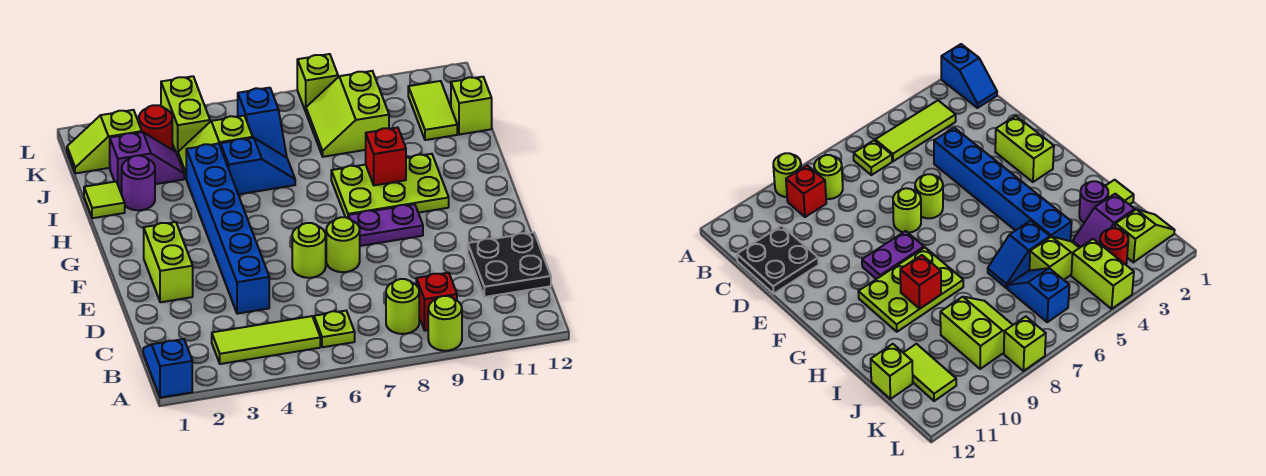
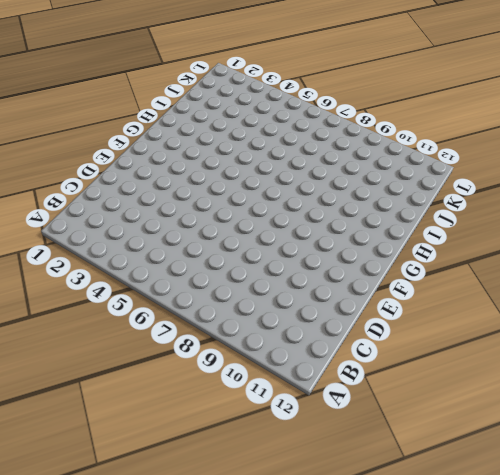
none -> blue 1x2 slope [143,339,192,398]
none -> lime 1x1 round brick [428,296,462,351]
none -> lime 1x3 tile [212,316,320,364]

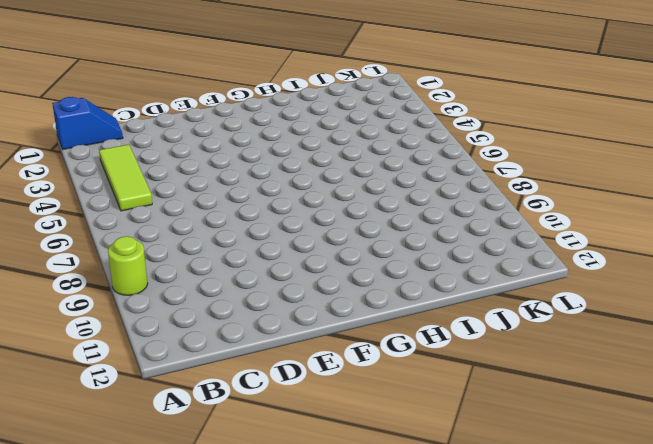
none -> lime 1x1 plate [314,311,355,347]
none -> lime 1x1 round brick [386,279,419,334]
none -> red 1x1 brick [416,273,457,331]

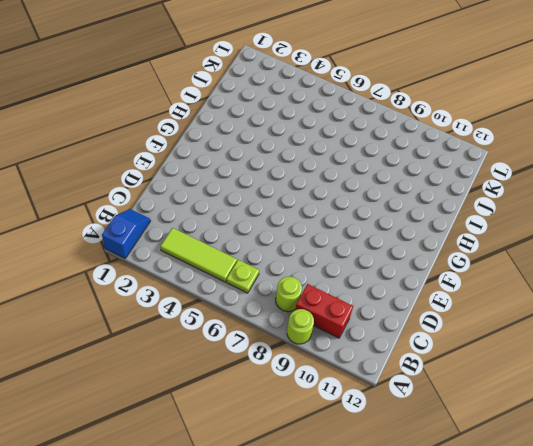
red 1x2 brick [295,284,353,338] -> red 1x1 brick [416,273,457,331]
none -> black 2x2 plate [468,232,551,297]
none -> blue 1x6 brick [186,144,269,314]
none -> lime 1x2 brick [144,222,193,302]

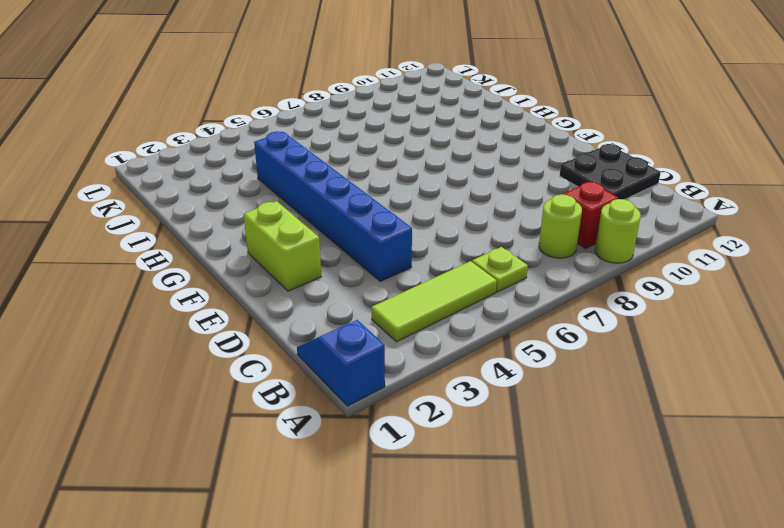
none -> lime 1x1 round brick [292,223,326,278]
none -> lime 1x1 round brick [326,217,360,272]
none -> purple 1x2 plate [348,204,423,246]

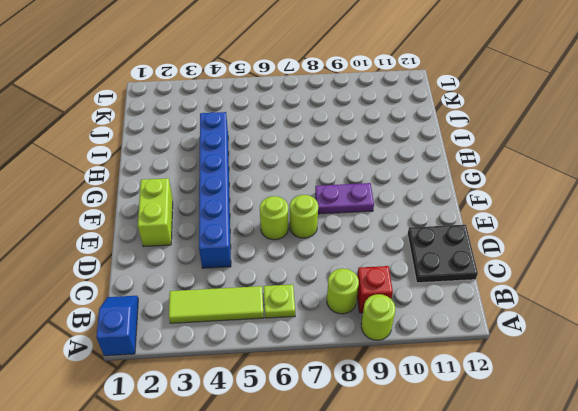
none -> lime 2x3 plate [331,154,449,218]
none -> lime 1x1 tile [84,182,125,218]
none -> purple 1x1 round brick [122,156,155,210]

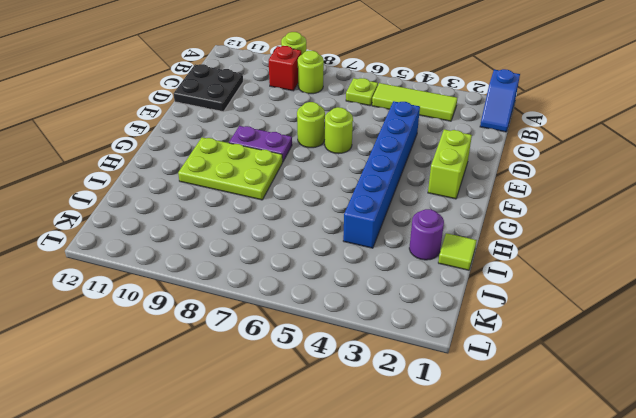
none -> blue 1x2 slope [221,138,295,194]
none -> purple 1x2 slope [110,132,184,190]
none -> lime 1x2 slope [178,116,253,178]

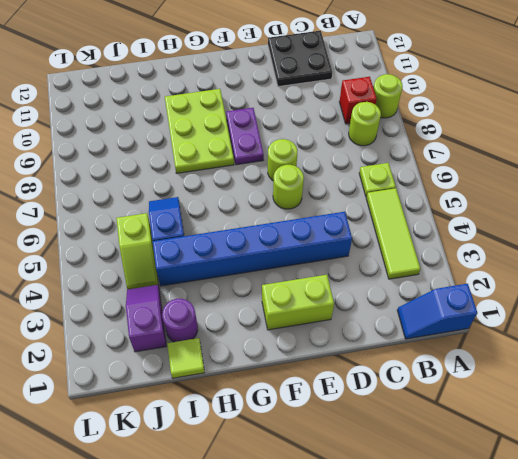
none -> blue 1x2 slope [238,88,287,157]
none -> lime 2x2 slope [306,71,389,157]
none -> lime 1x2 tile [408,81,457,140]

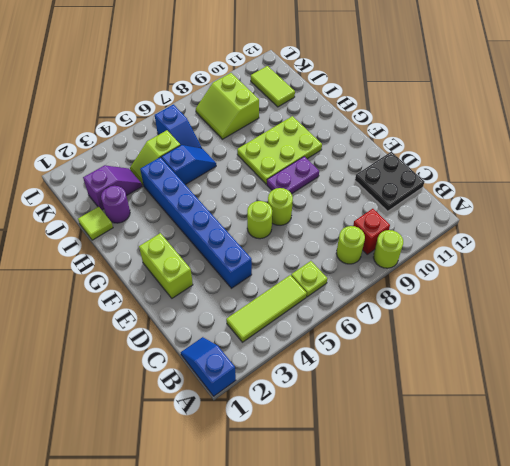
none -> lime 1x1 brick [451,77,492,135]
none -> lime 1x2 slope [67,110,142,173]
none -> red 1x1 round brick [139,105,172,149]

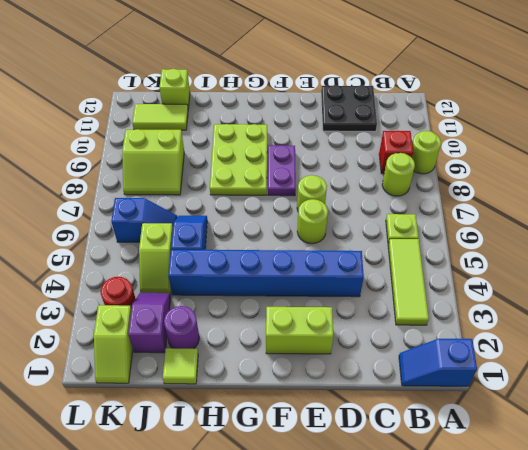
none -> lime 1x2 brick [161,76,210,155]
none -> lime 1x1 brick [297,54,338,112]
none -> red 1x1 brick [366,128,406,185]

